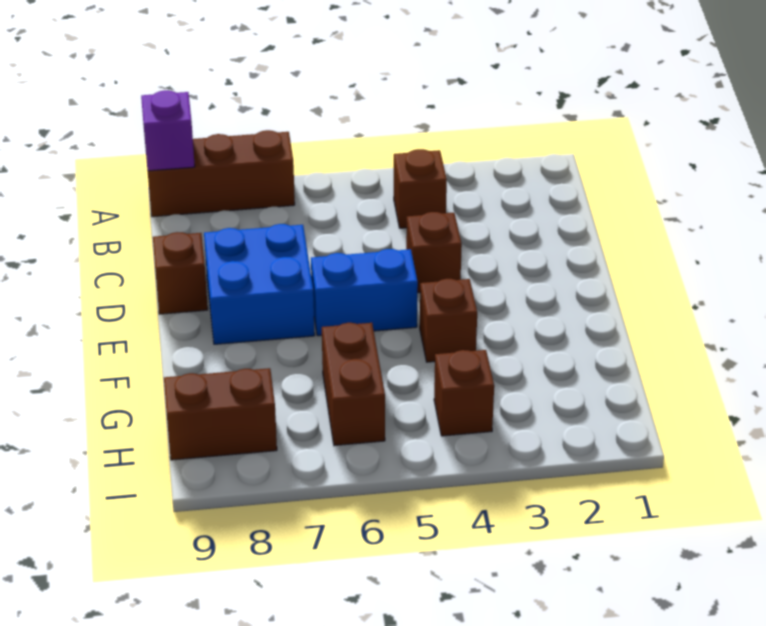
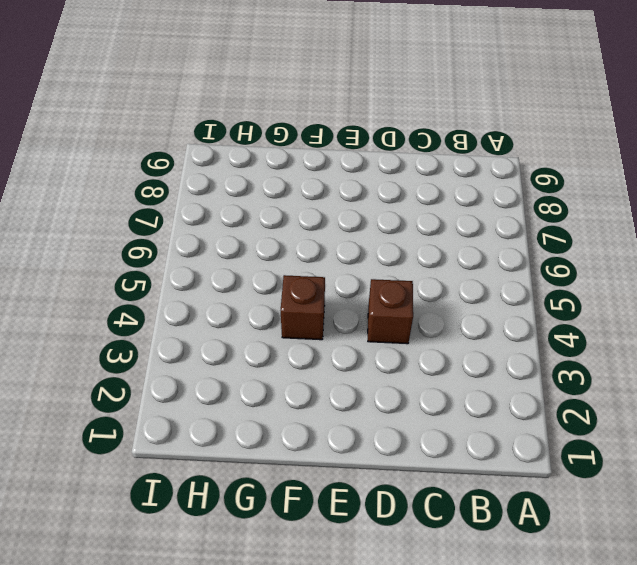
none -> brown 1x3 brick [148,130,295,217]
none -> brown 1x1 brick [394,149,447,228]

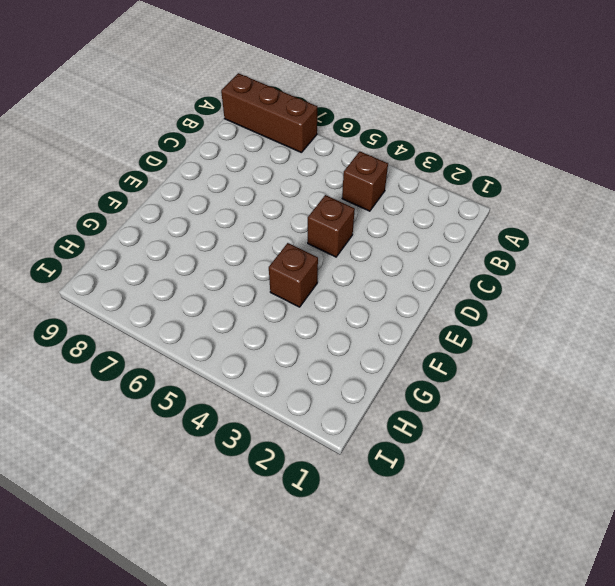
none -> blue 2x2 brick [204,224,315,344]
none -> brown 1x1 brick [153,232,208,314]

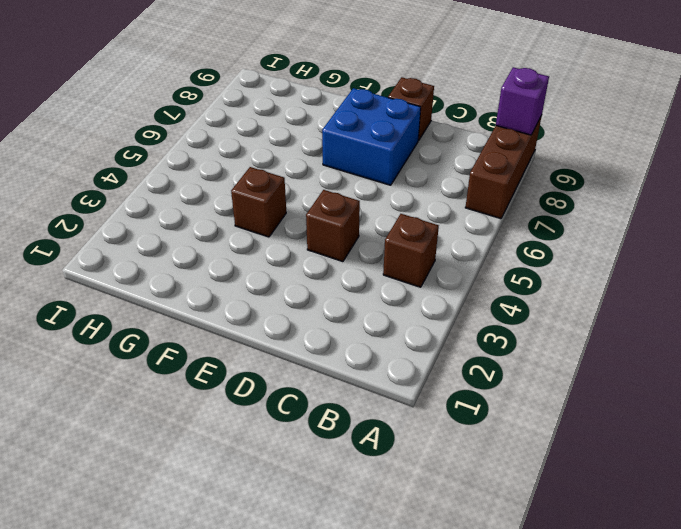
none -> blue 1x2 brick [311,249,418,336]
none -> brown 1x2 brick [322,323,385,446]

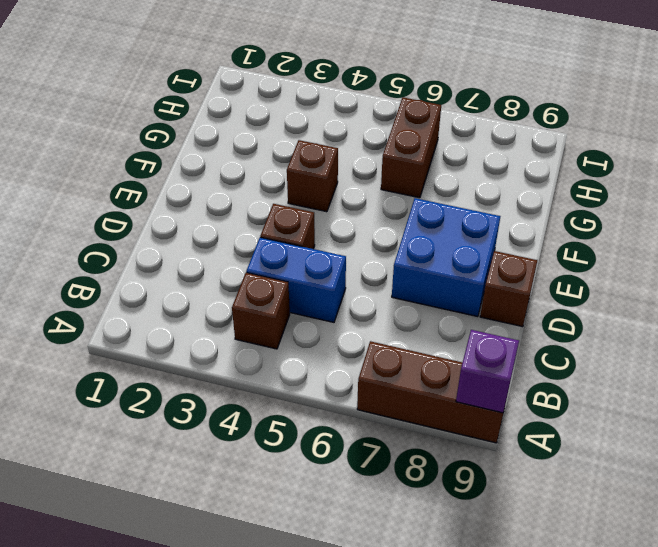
blue 1x2 brick [246,237,346,322] -> blue 1x2 brick moved to [311,249,418,336]
none -> brown 1x1 brick [434,350,494,436]
none -> brown 1x2 brick [164,368,277,460]

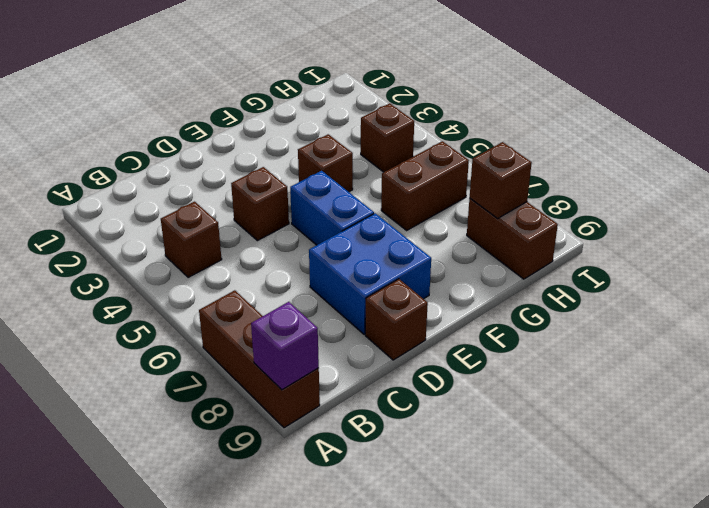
brown 1x1 brick [470,142,532,219] -> none

